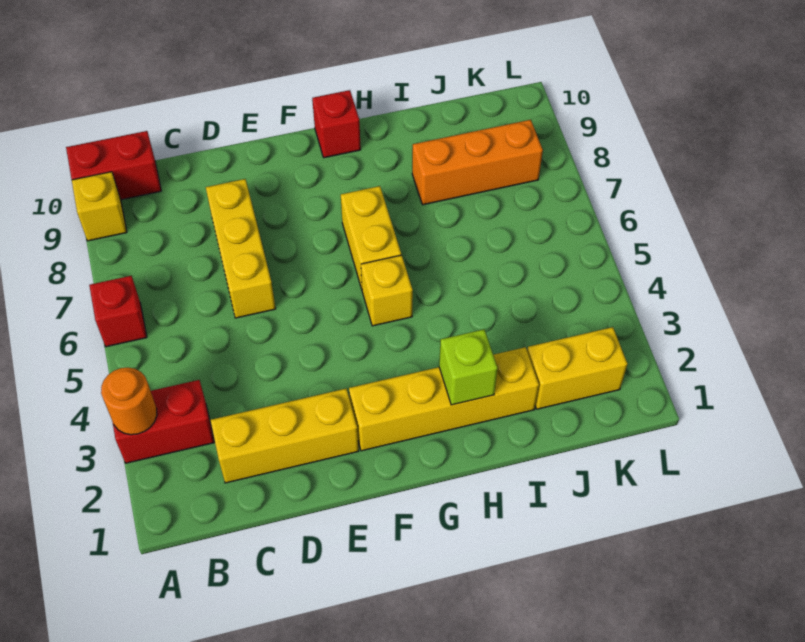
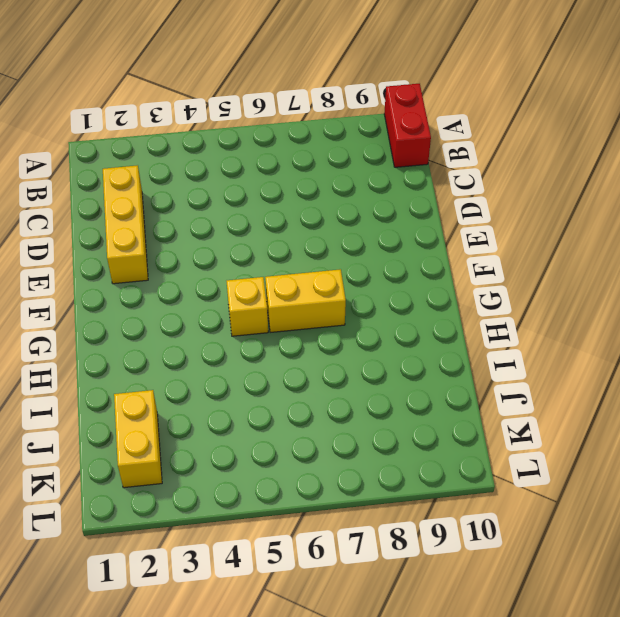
none -> red 1x2 brick [113,380,214,463]
none -> red 1x1 brick [89,276,147,347]
none -> yellow 1x1 brick [72,172,127,241]

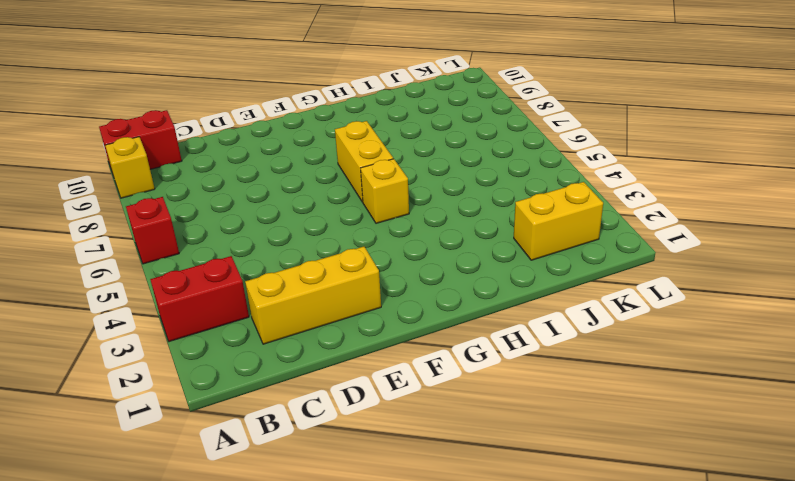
none -> yellow 1x3 brick [206,179,276,318]
none -> yellow 1x4 brick [349,347,539,451]
none -> red 1x1 brick [312,90,361,158]

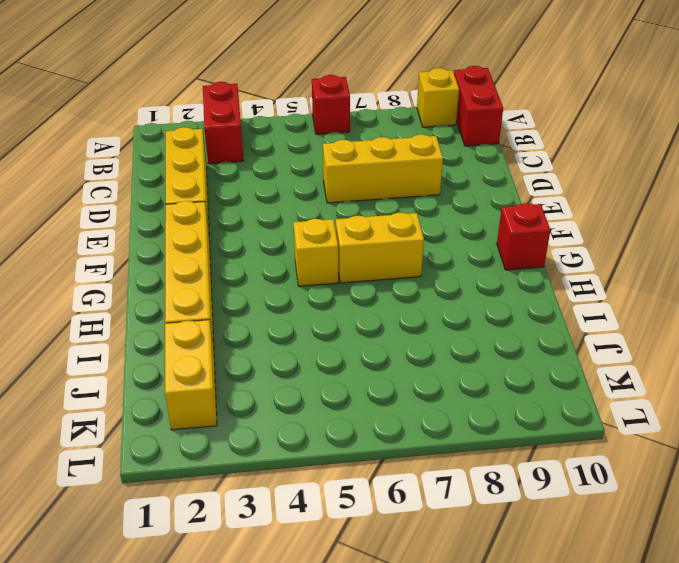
none -> orange 1x3 brick [412,120,543,205]
none -> orange 1x1 round brick [101,368,157,435]
none -> lime 1x1 brick [439,329,498,405]

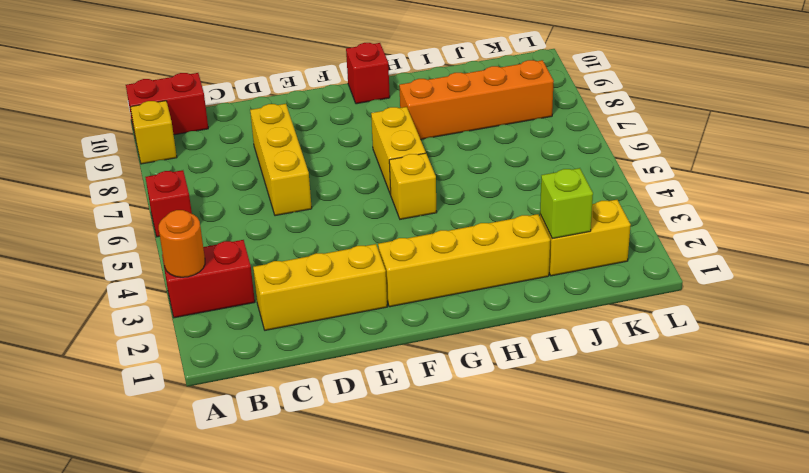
orange 1x4 brick [399,60,554,139] -> orange 1x3 brick [412,120,543,205]
lime 1x1 brick [540,168,593,238] -> lime 1x1 brick moved to [439,329,498,405]

